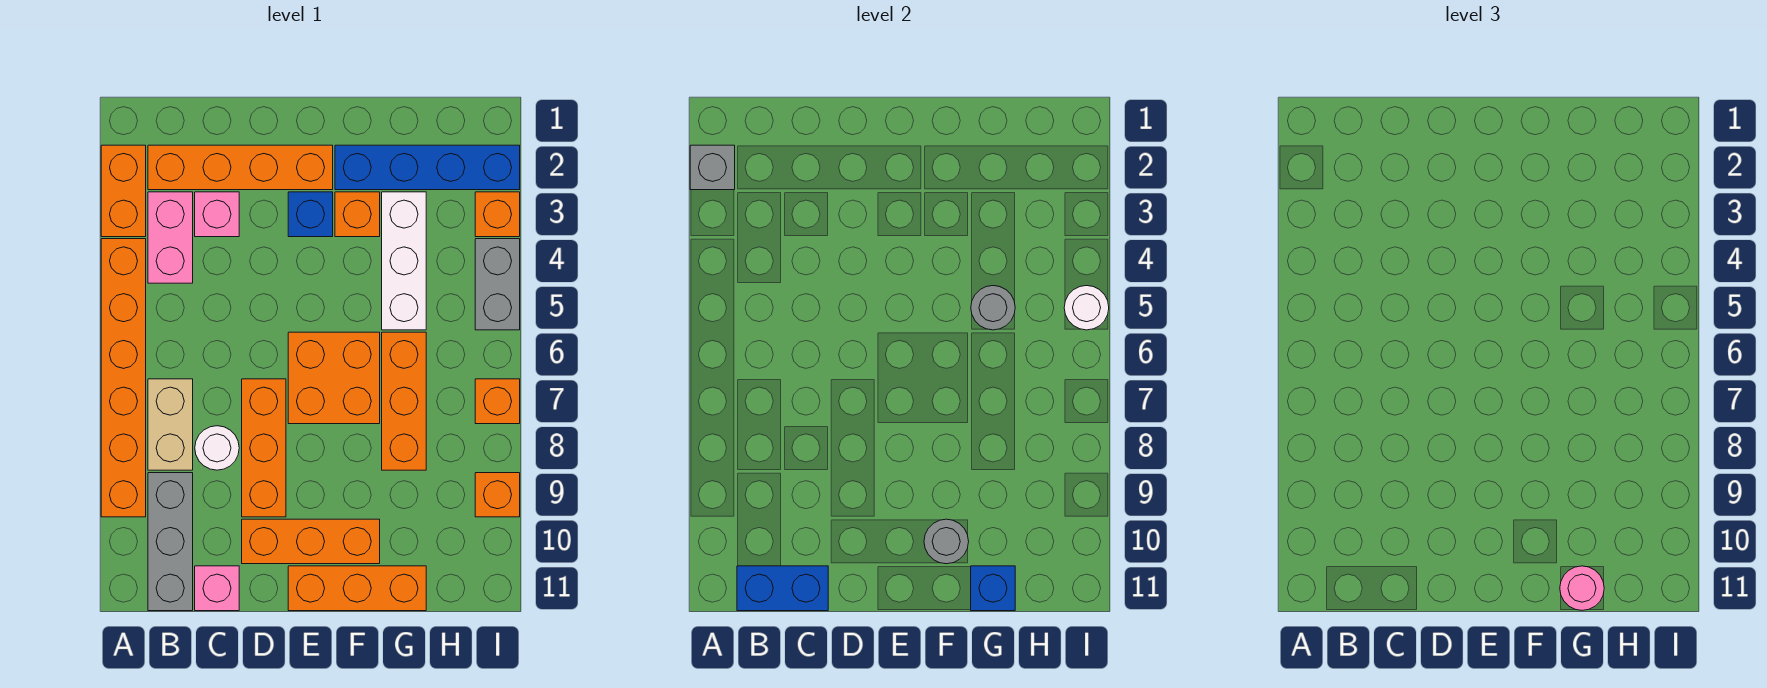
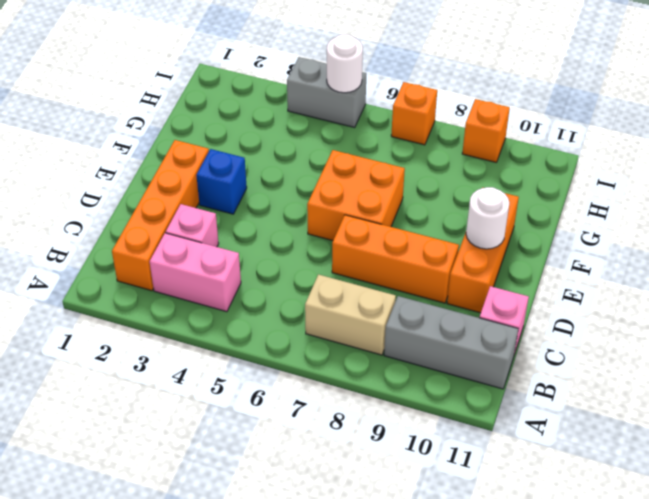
white 1x1 round brick [466,187,510,249] -> white 1x1 round brick moved to [195,426,239,470]
none -> orange 1x2 brick [101,145,146,237]
none -> orange 1x6 brick [101,239,146,517]
none -> orange 1x3 brick [288,566,426,611]

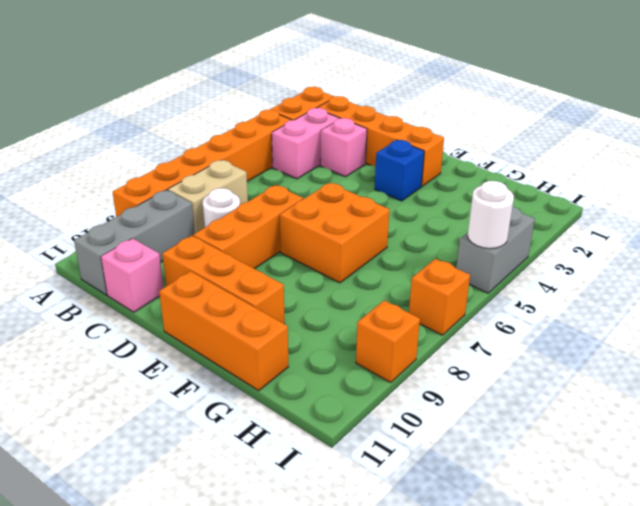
none -> blue 1x4 brick [335,145,520,190]
none -> orange 1x1 brick [335,192,380,237]
none -> white 1x3 brick [382,192,426,330]

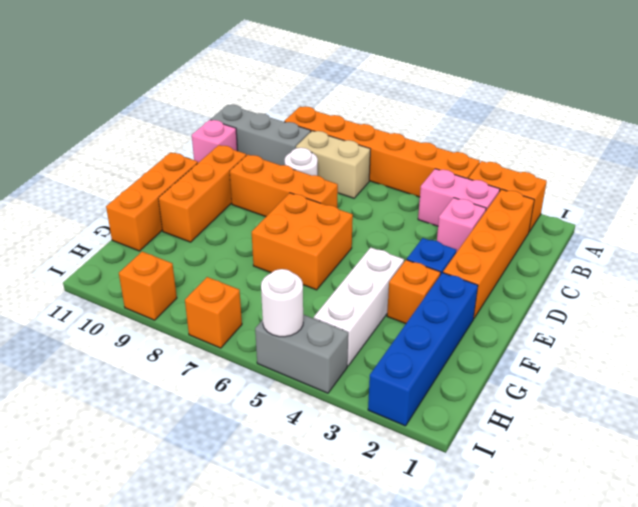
white 1x3 brick [314,248,404,366] -> white 1x3 brick turned to [382,192,426,330]
none -> orange 1x3 brick [382,332,426,470]
none -> orange 1x1 brick [475,192,520,237]
none -> grey 1x1 brick [690,145,735,190]

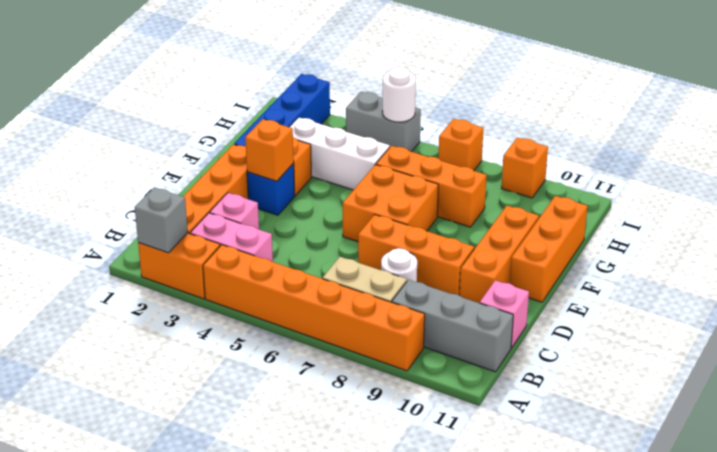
orange 1x1 brick [245,119,294,181] -> orange 1x1 brick moved to [475,192,520,237]
none -> blue 1x2 brick [737,566,828,611]
none -> grey 1x1 round brick [924,519,969,564]
none -> grey 1x1 round brick [971,286,1015,330]

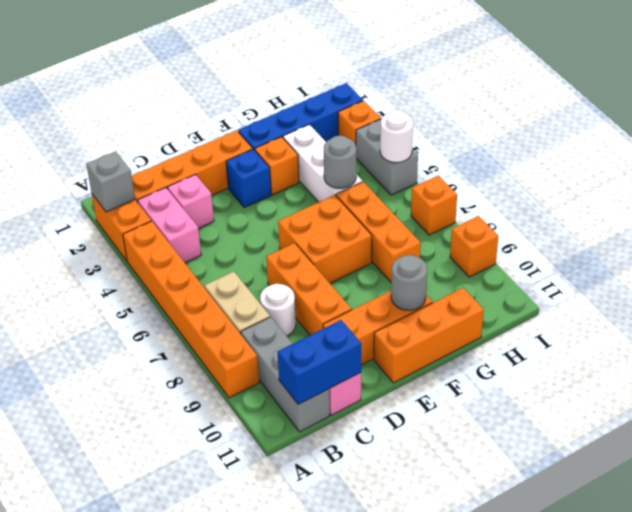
none -> blue 1x1 brick [971,566,1015,611]
none -> pink 1x1 round brick [1560,566,1604,610]

